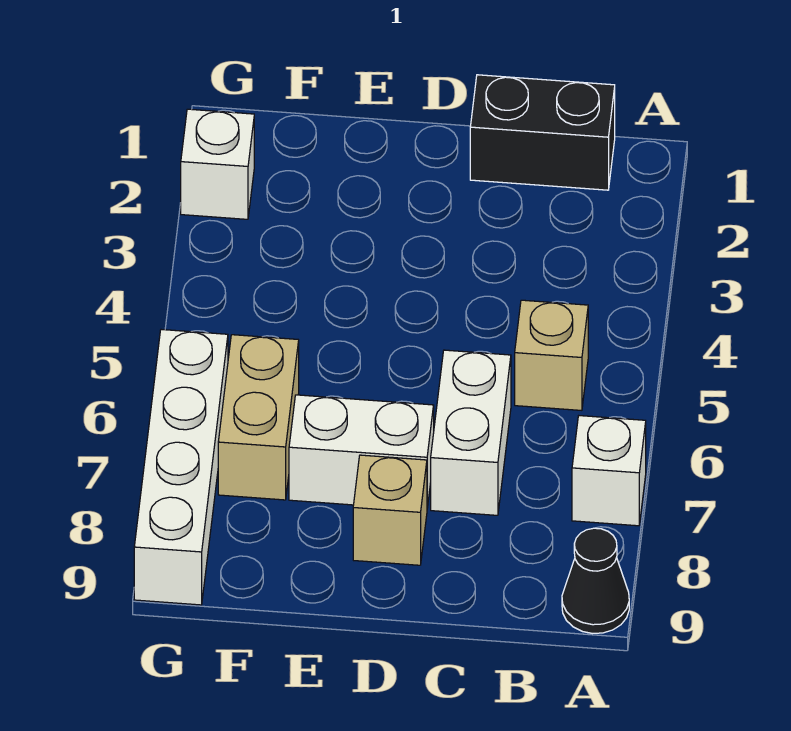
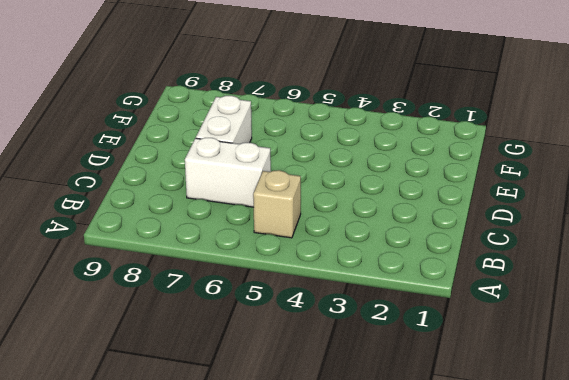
none -> white 1x1 brick [572,416,646,526]
none -> black 1x1 cone [562,528,629,633]

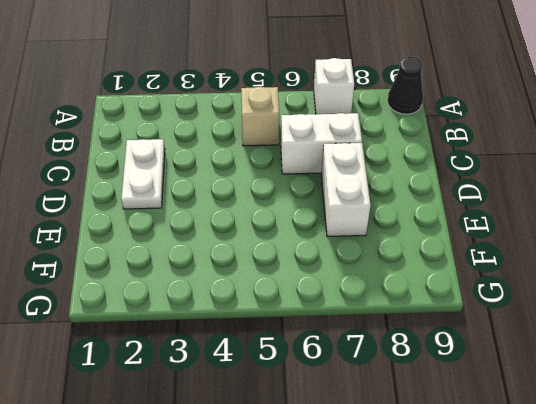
white 1x2 plate [121,139,165,209] -> none
none -> black 1x2 brick [470,75,615,190]
none -> tan 1x1 brick [353,455,427,565]

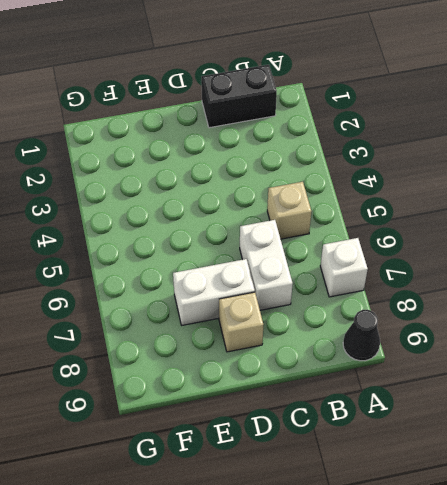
none -> tan 1x2 brick [218,335,299,500]
none -> white 1x1 brick [181,109,254,219]

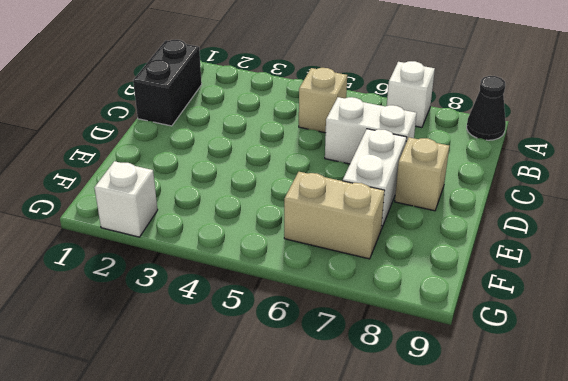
none -> white 1x4 brick [134,330,228,605]

